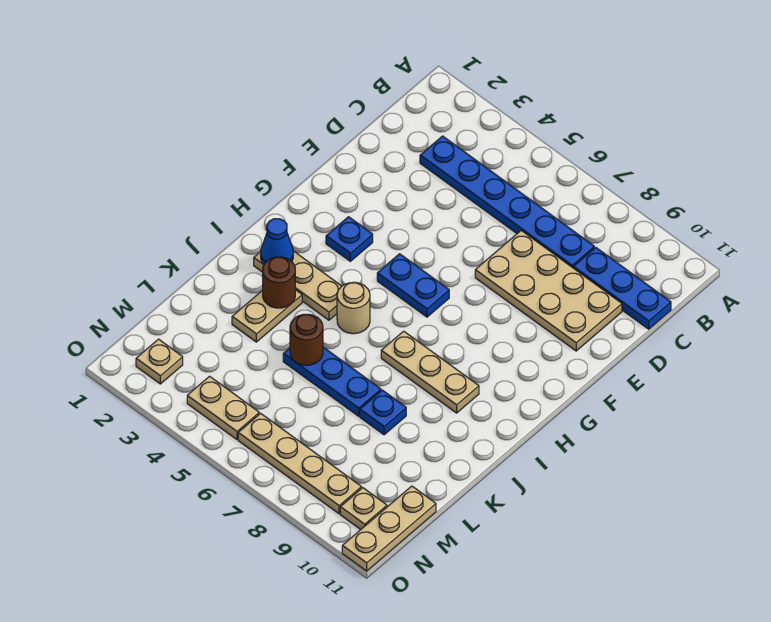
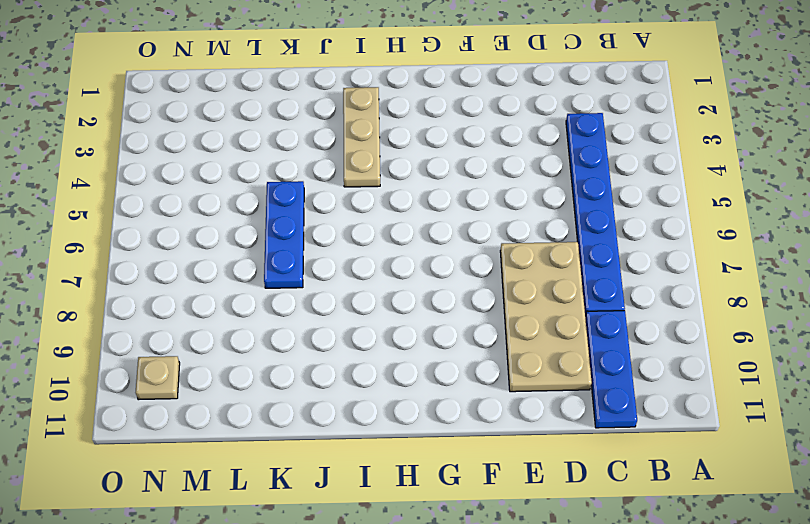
none -> blue 1x1 plate [326,217,373,261]
none -> blue 1x2 plate [377,254,449,317]
none -> tan 1x1 round brick [337,282,370,334]

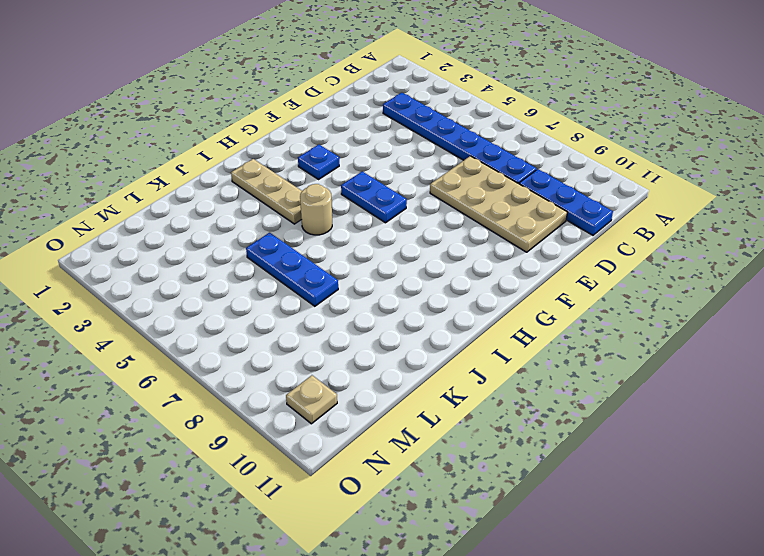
none -> tan 1x3 plate [381,331,479,413]
none -> tan 1x2 plate [232,290,302,342]
none -> blue 1x1 plate [360,390,406,435]

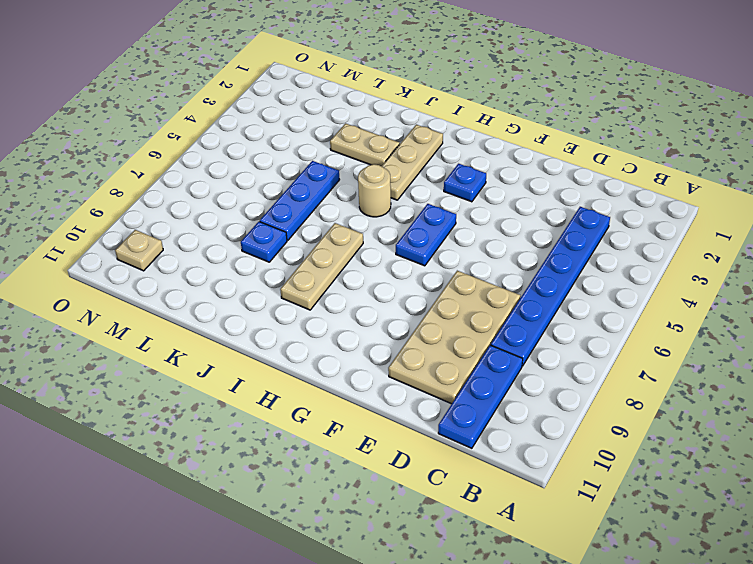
none -> tan 1x3 plate [342,486,436,571]
none -> tan 1x1 plate [136,339,183,384]
none -> tan 1x2 plate [187,376,259,439]

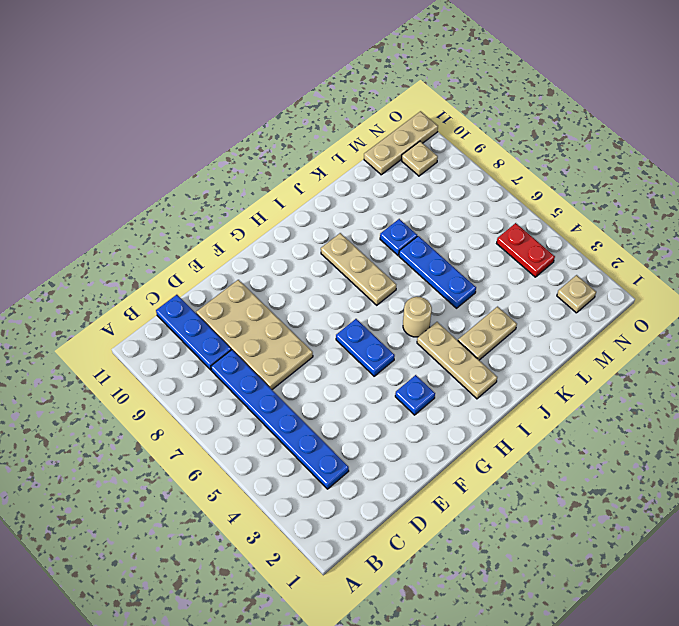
red 1x2 plate [497,223,555,277] -> tan 1x2 plate [187,376,259,439]
none -> tan 1x4 plate [238,413,362,514]
none -> blue 1x1 cone [261,219,293,264]
none -> brown 1x1 round brick [263,257,295,308]

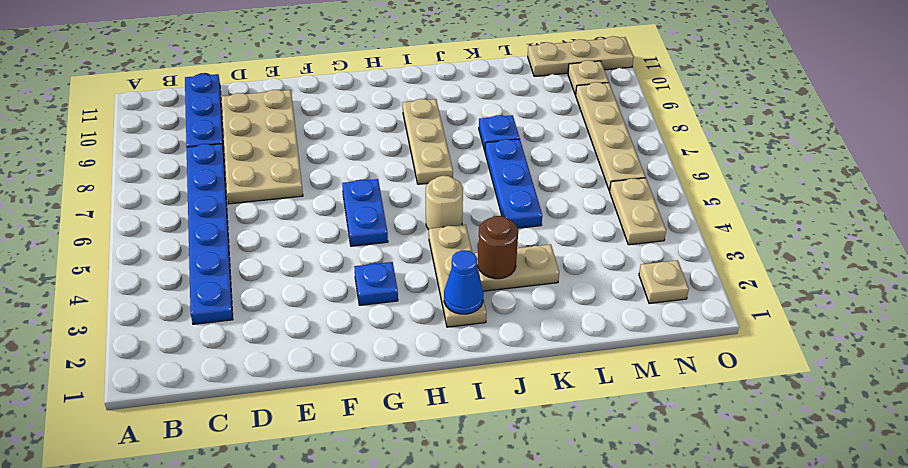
none -> brown 1x1 round brick [290,314,323,365]

